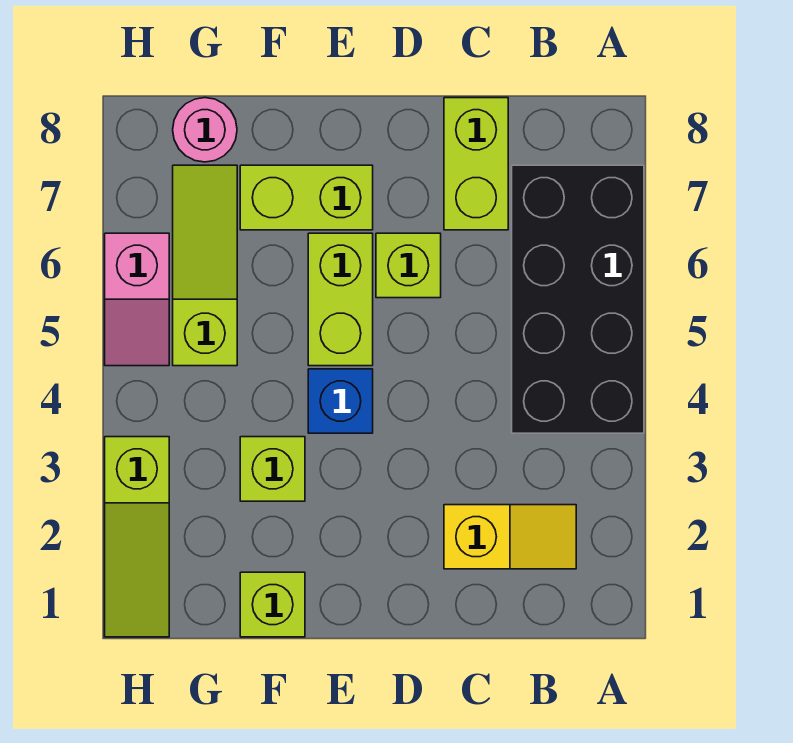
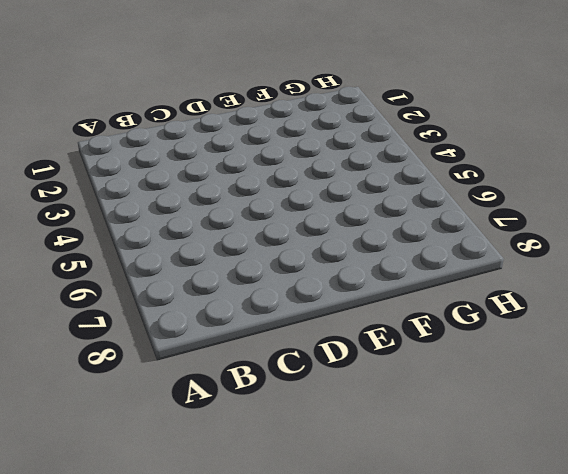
none -> black 2x4 brick [512,165,644,433]
none -> yellow 1x2 slope [444,505,576,569]
none -> lime 1x2 brick [444,98,508,230]

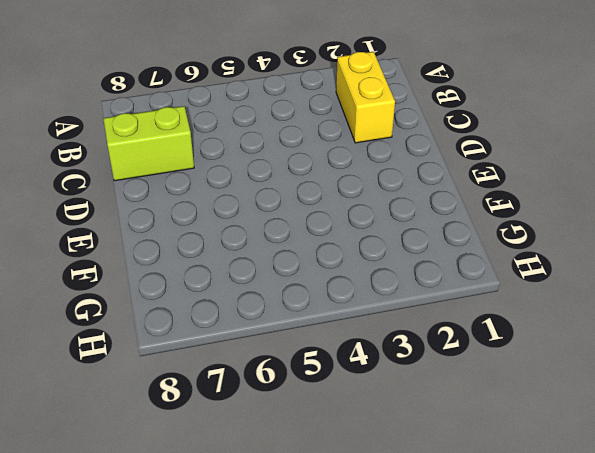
yellow 1x2 brick [336,52,395,143] -> yellow 1x2 slope [444,505,576,569]
none -> black 2x4 brick [512,165,644,433]
none -> lime 1x1 brick [376,233,441,298]
none -> blue 1x1 brick [308,369,373,433]

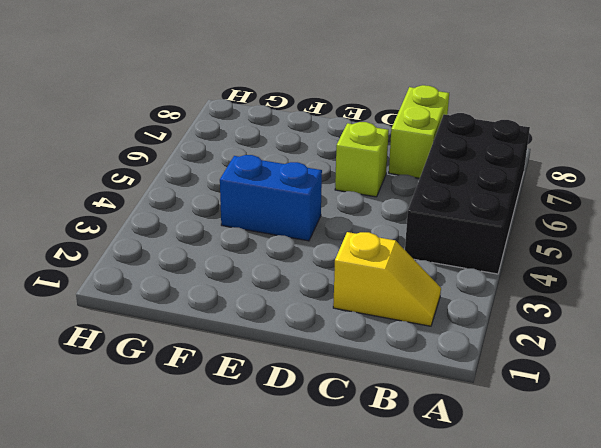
blue 1x2 brick [220,155,322,241] -> blue 1x1 brick [308,369,373,433]
none -> lime 1x2 brick [308,233,373,366]
none -> lime 1x2 brick [240,165,373,230]
none -> lime 1x1 brick [240,572,305,637]

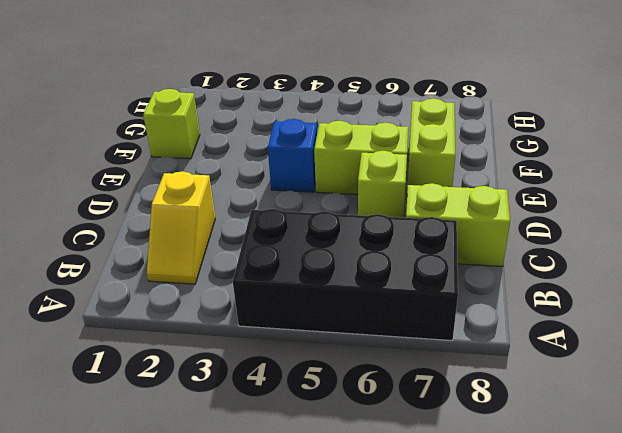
none -> lime 1x1 brick [240,437,305,501]
none -> lime 1x3 slope [173,165,237,366]
none -> pink 1x1 round brick [173,98,237,162]

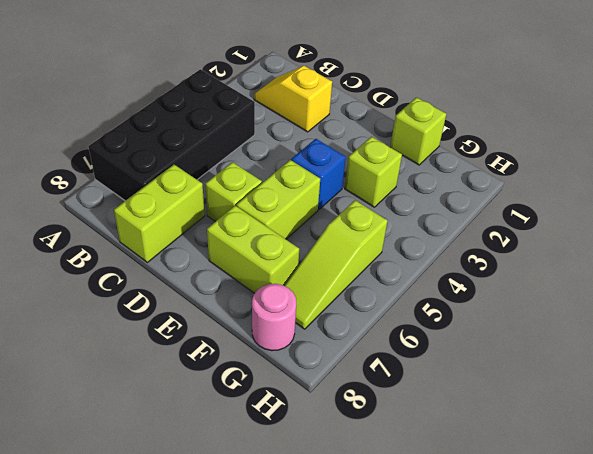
none -> lime 1x3 slope [105,437,169,637]
none -> pink 1x2 slope [105,233,169,366]

